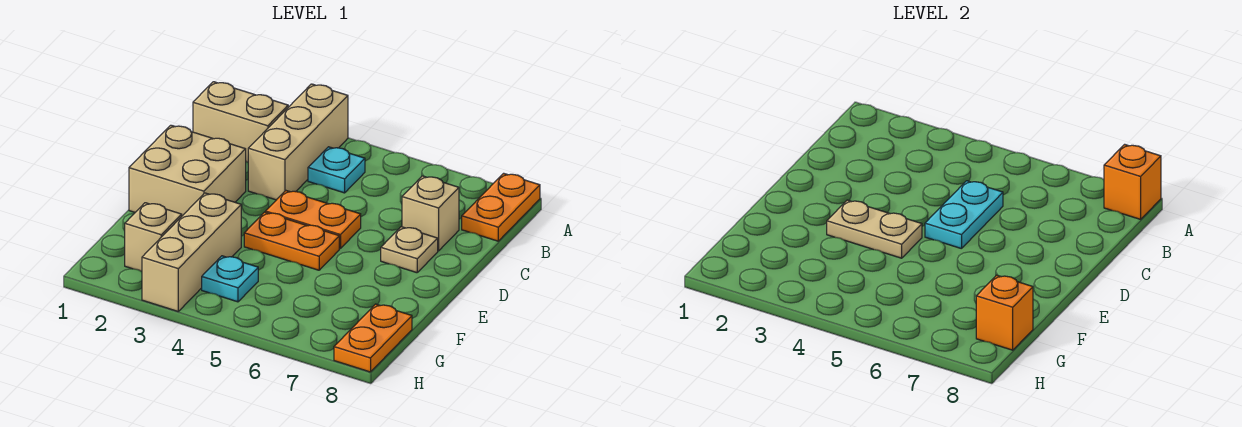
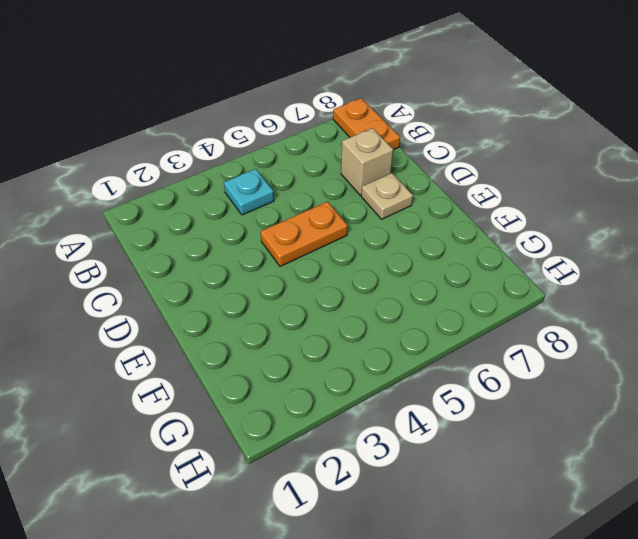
none -> tan 1x3 brick [248,84,348,200]
none -> tan 1x2 brick [193,82,288,162]
none -> tan 2x2 brick [129,125,246,216]

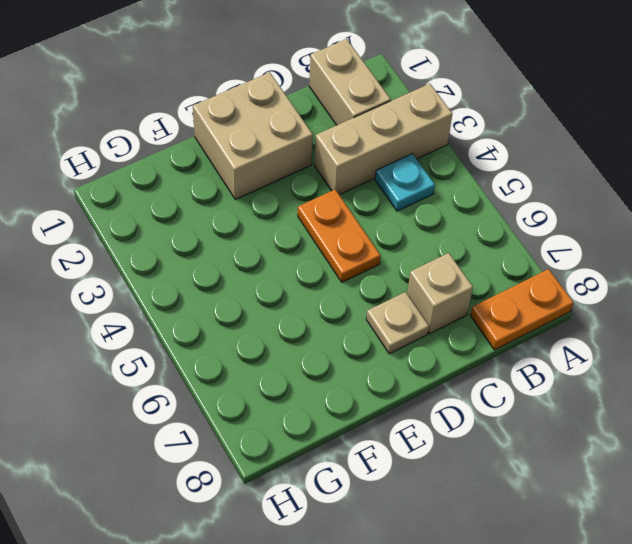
none -> orange 1x2 plate [244,212,339,270]
none -> tan 1x3 brick [142,193,241,311]
none -> tan 1x1 brick [125,203,182,271]

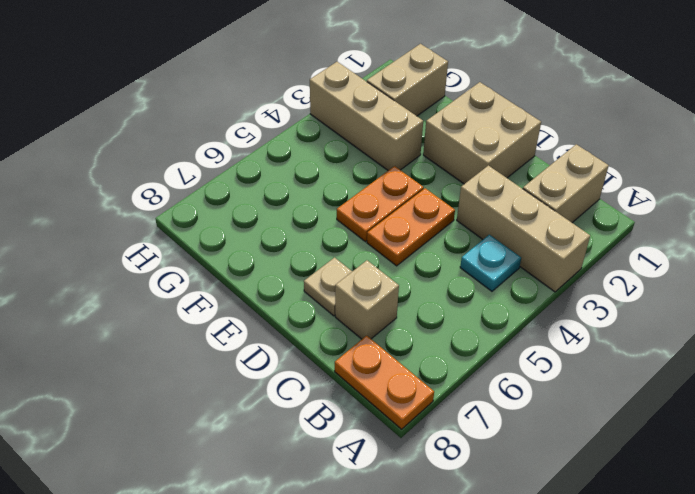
tan 1x2 brick [367,44,448,116] -> tan 1x1 brick [125,203,182,271]
none -> cyan 1x1 plate [202,256,258,302]
none -> orange 1x2 plate [334,304,412,372]
none -> orange 1x1 brick [1104,144,1161,219]

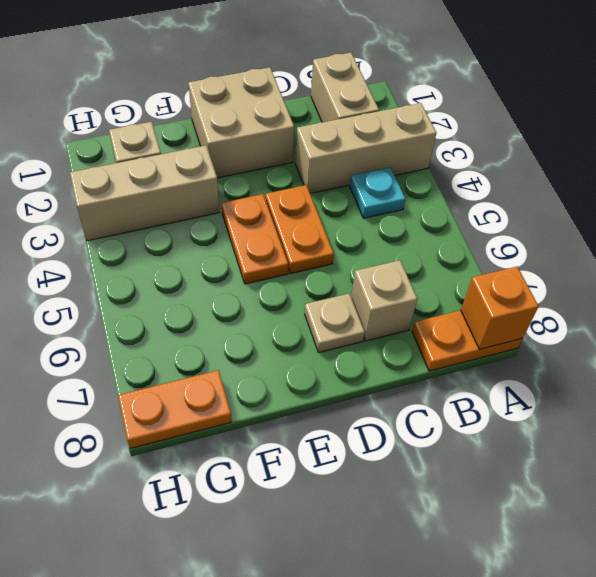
none -> cyan 1x1 plate [202,256,258,302]
none -> cyan 1x2 plate [925,181,1003,249]
none -> tan 1x2 plate [827,200,922,258]

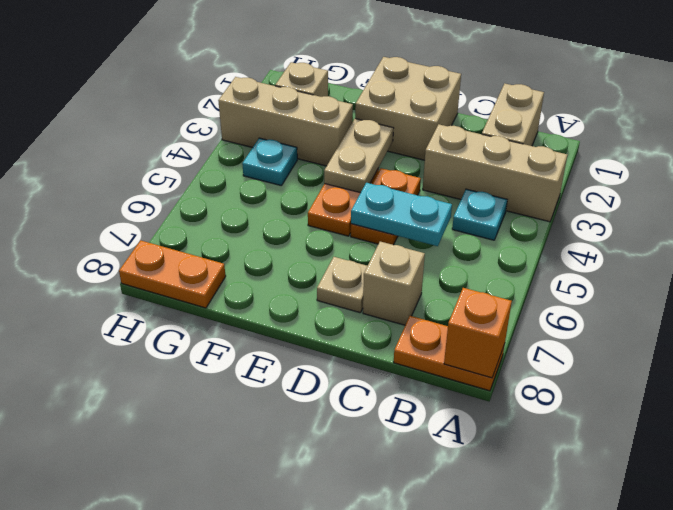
none -> orange 1x1 brick [976,275,1033,350]

